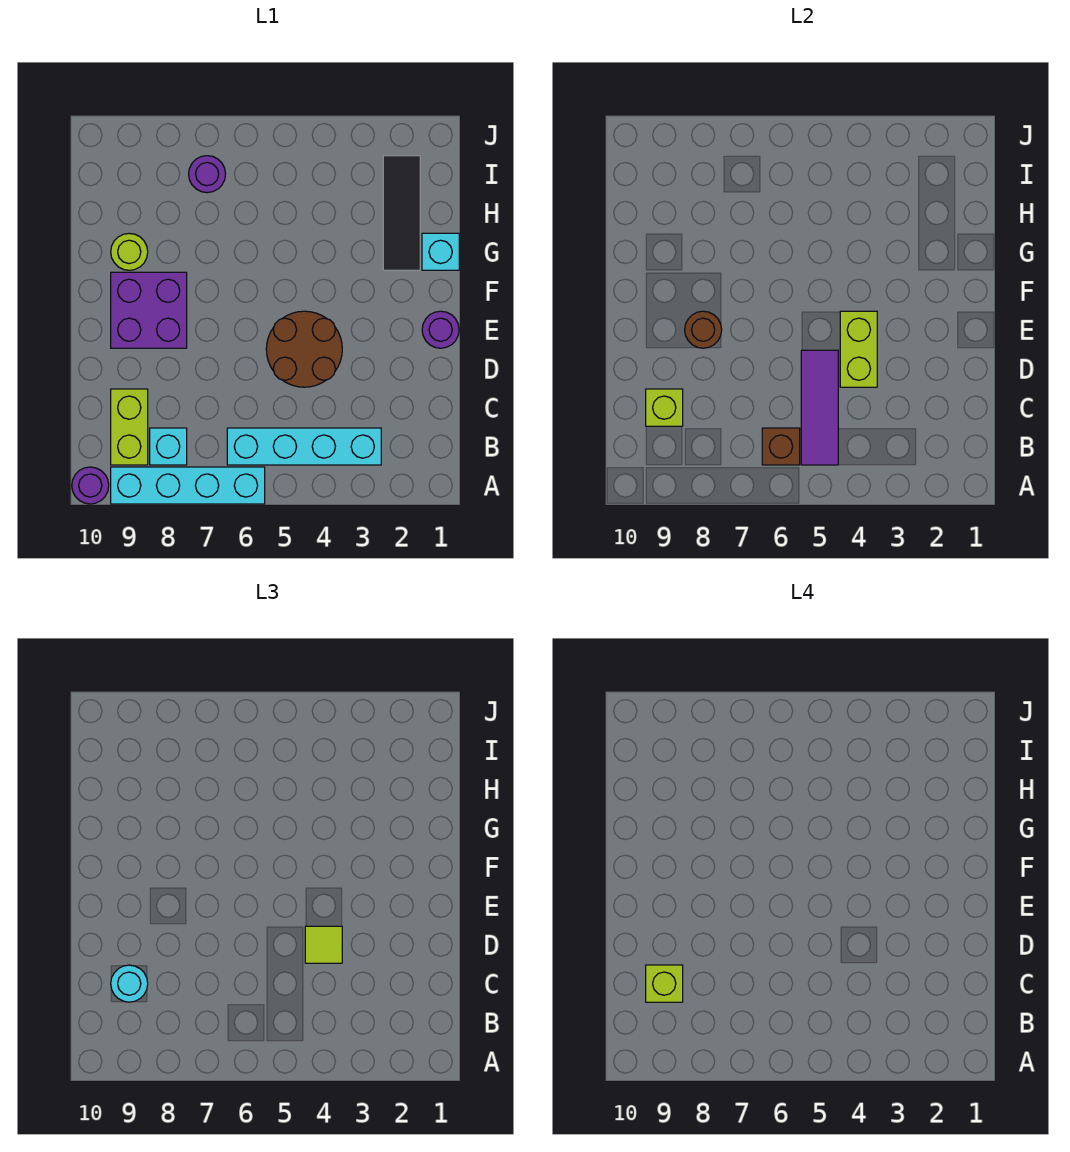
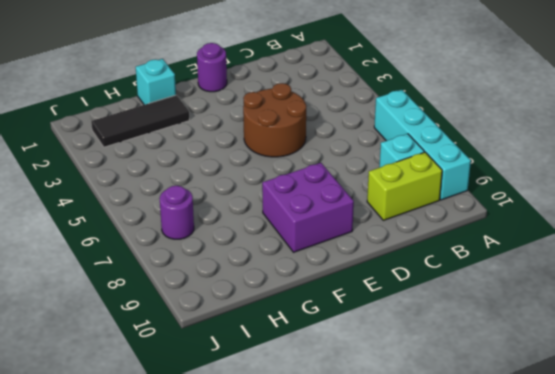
none -> purple 1x1 round brick [72,467,109,504]
none -> cyan 1x4 brick [227,428,381,465]
none -> lime 1x1 round brick [111,233,148,270]

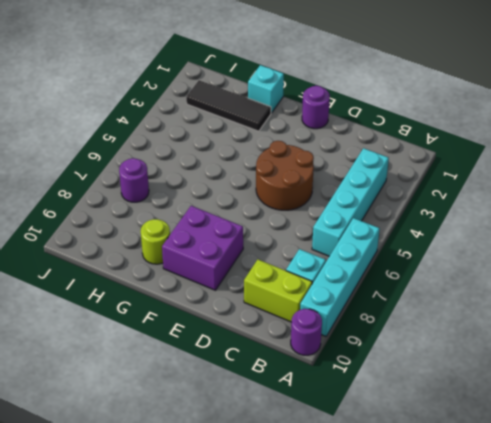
none -> purple 1x3 tile [801,350,838,465]
none -> brown 1x1 brick [762,428,800,465]
none -> lime 1x1 brick [646,389,683,426]

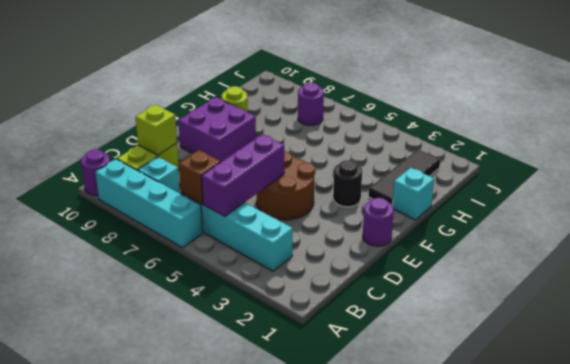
purple 1x3 brick [202,134,284,216] -> purple 1x3 tile [801,350,838,465]
black 1x1 round brick [333,160,362,207] -> none
none -> lime 1x2 brick [840,311,877,387]
none -> brown 1x1 round brick [685,311,722,348]
none -> cyan 1x1 round brick [111,965,148,1002]

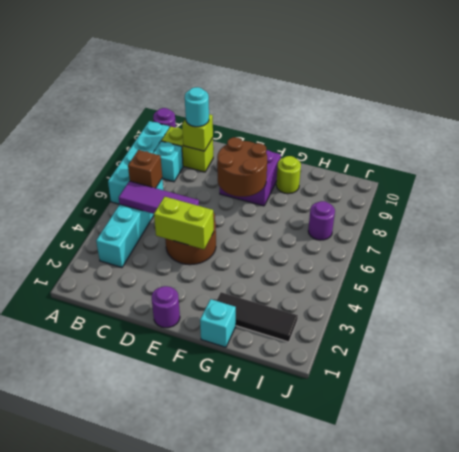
brown 2x2 round brick [217,137,267,197] -> brown 1x1 round brick [685,311,722,348]
none -> lime 1x1 tile [305,926,342,963]
none -> lime 1x1 brick [646,965,683,1002]

